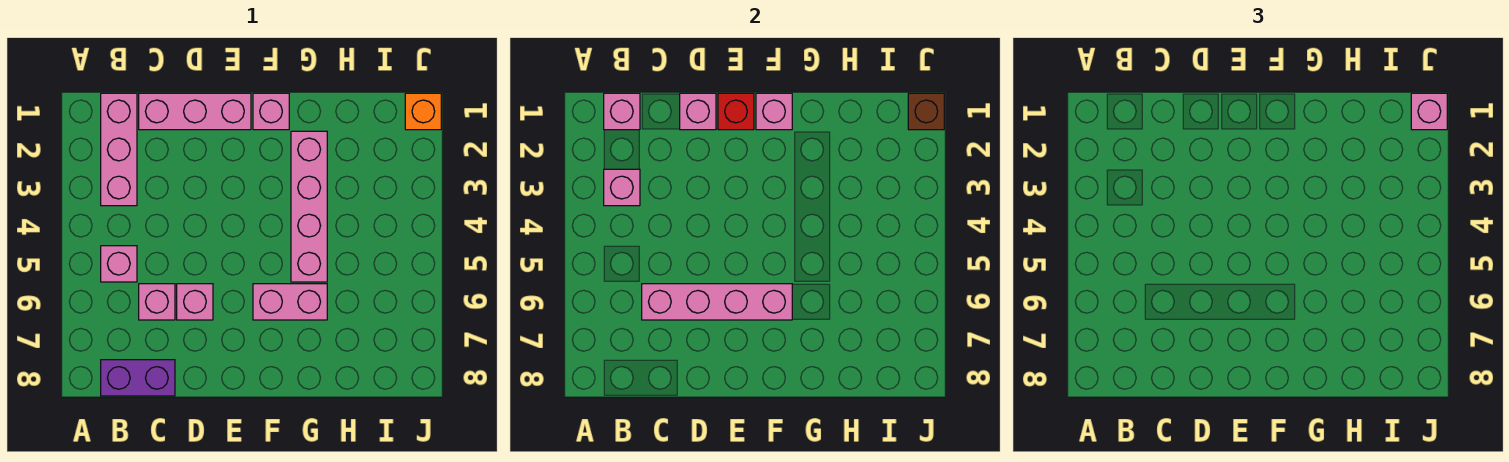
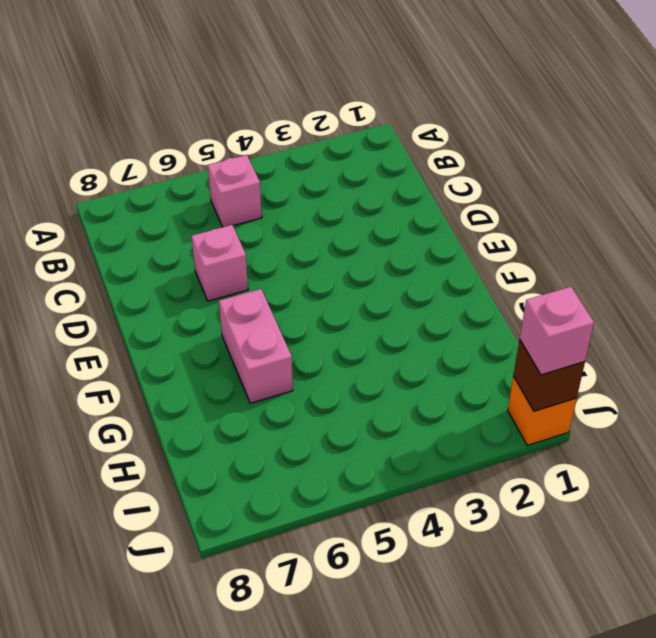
none -> pink 1x3 brick [101,93,137,206]
none -> purple 1x2 brick [101,360,175,396]
none -> pink 1x3 brick [139,93,251,130]

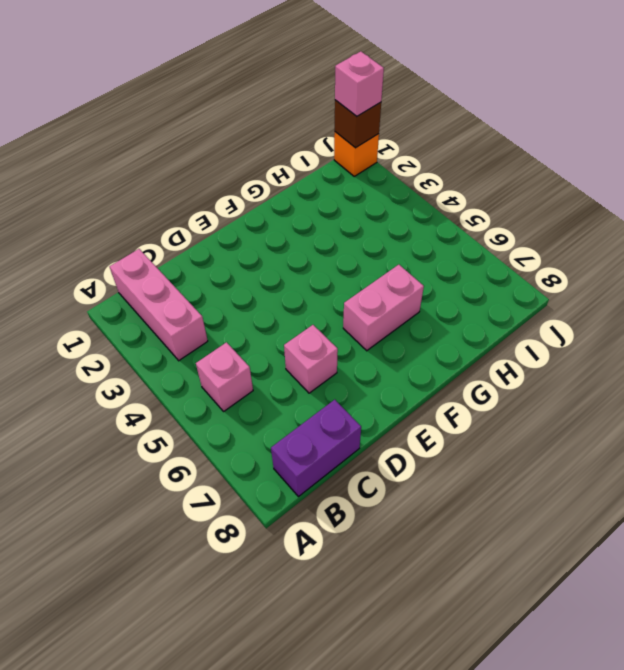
none -> pink 1x3 brick [139,93,251,130]
none -> pink 1x1 brick [139,284,175,320]
none -> pink 1x1 brick [253,93,289,130]

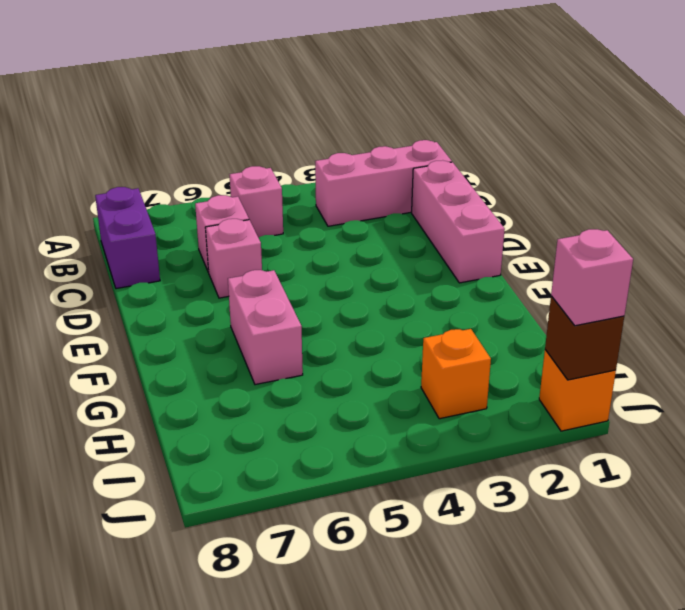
orange 1x1 brick [421,329,491,419] -> none
none -> pink 1x1 brick [253,93,289,130]
none -> pink 1x4 brick [291,131,327,282]
none -> pink 1x1 brick [604,93,640,130]

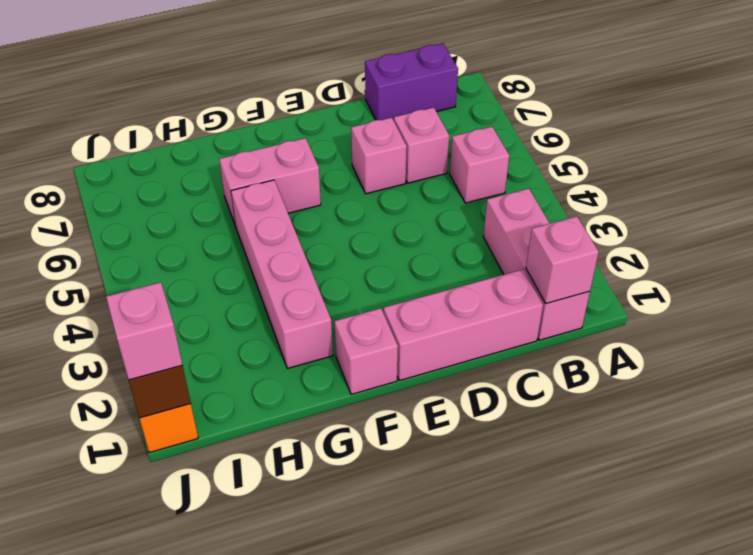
none -> pink 1x1 brick [604,169,640,206]
none -> pink 1x4 brick [642,284,792,320]
none -> pink 1x1 brick [680,93,716,130]

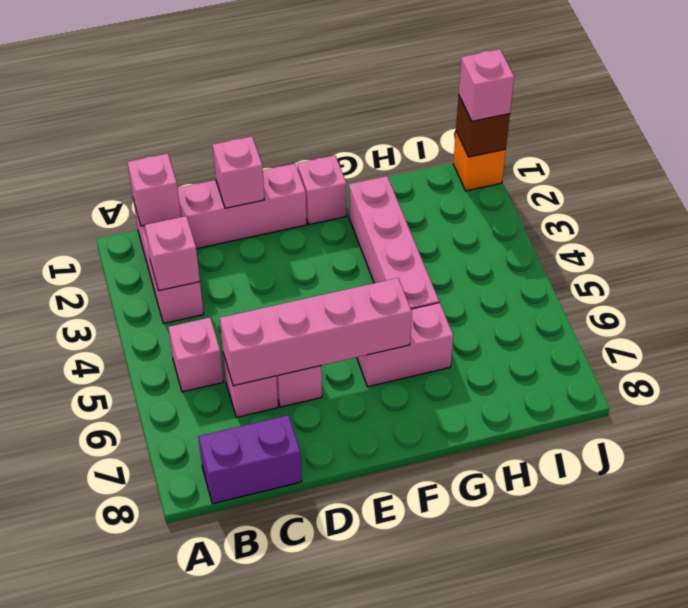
none -> red 1x1 brick [718,93,754,130]
none -> pink 1x1 brick [756,93,792,130]

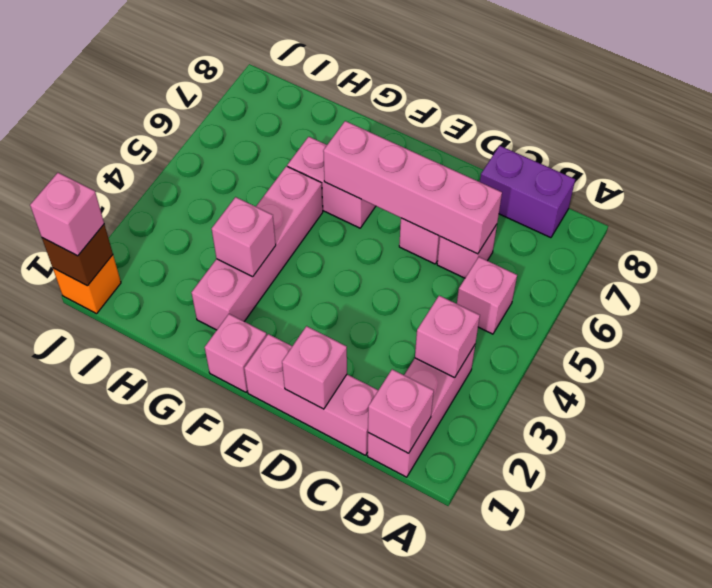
pink 1x1 brick [212,197,276,277] -> pink 1x1 brick moved to [756,93,792,130]
none -> red 1x1 brick [718,93,754,130]

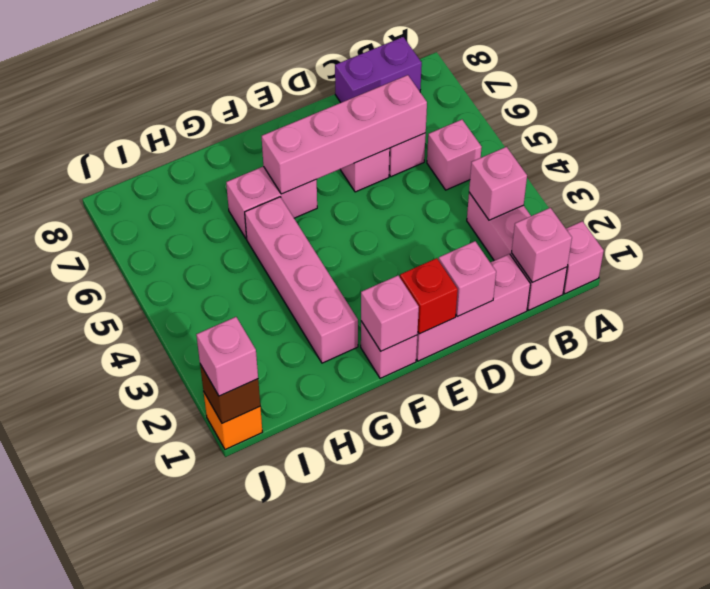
pink 1x1 brick [563,221,604,294] -> none

